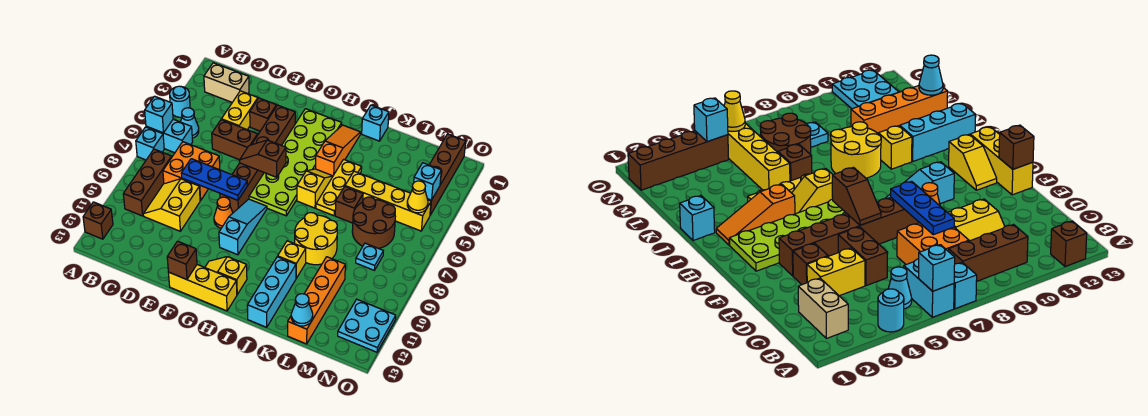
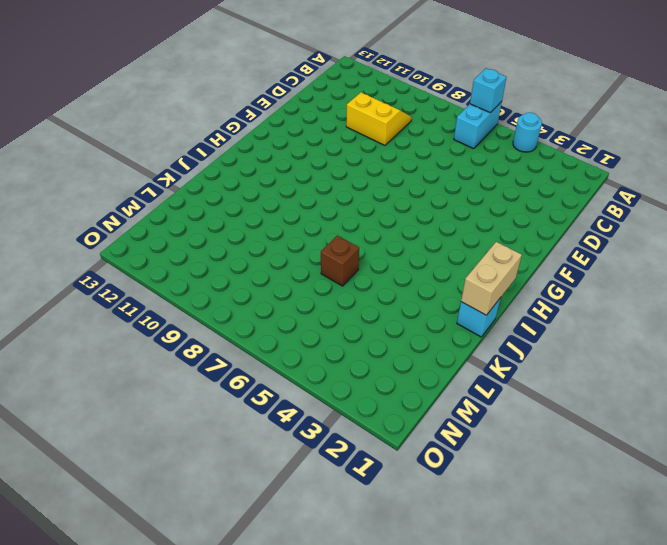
tan 1x2 brick [461,242,522,315] -> tan 1x2 brick moved to [204,63,249,102]
none -> cyan 1x1 brick [136,127,164,160]
none -> brown 1x1 brick [83,202,113,239]
none -> cyan 1x1 cone [181,108,199,138]
none -> brown 1x3 brick [123,149,172,216]

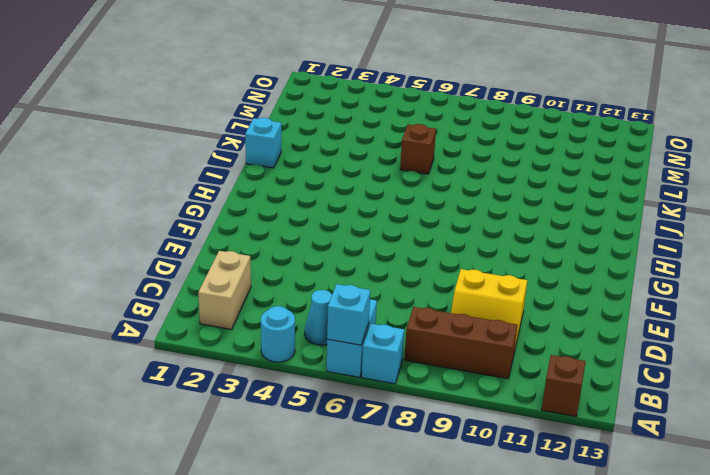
none -> orange 2x2 brick [163,142,220,201]
none -> yellow 1x2 brick [221,91,258,130]
none -> brown 1x2 brick [212,120,258,160]
none -> brown 1x1 brick [250,98,277,131]

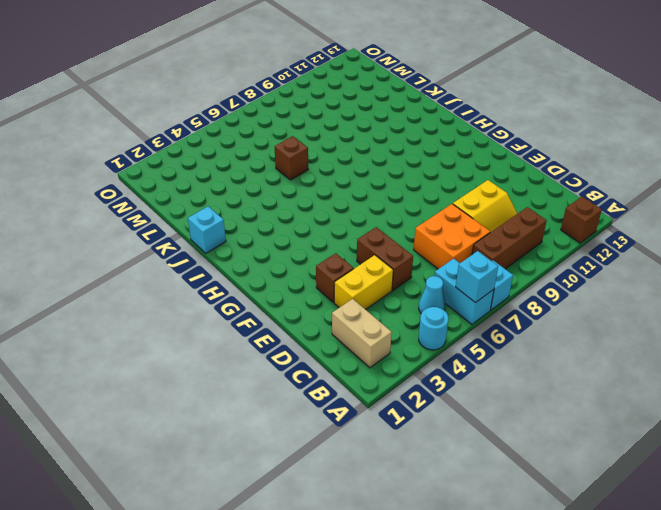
none -> brown 1x6 brick [220,105,295,213]
none -> orange 1x1 cone [214,197,233,228]
none -> yellow 1x3 brick [168,265,237,311]
none -> lime 2x6 plate [249,109,342,216]

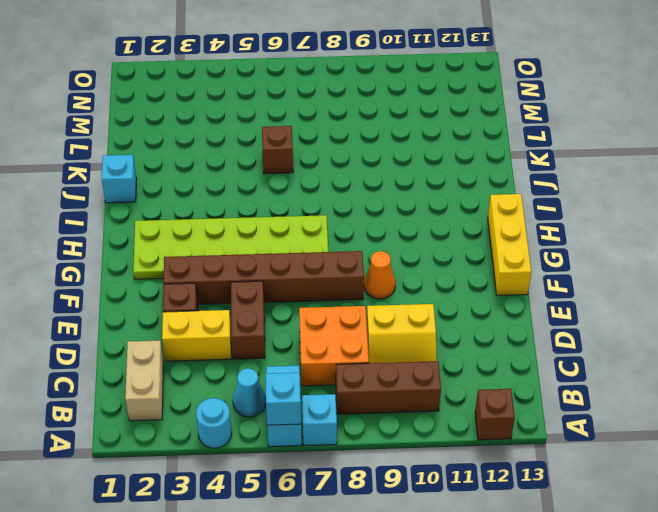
none -> cyan 1x3 slope [219,199,267,255]
none -> yellow 1x2 slope [205,257,247,294]
none -> orange 1x3 slope [316,125,360,176]
none -> yellow 1x2 slope [297,169,333,208]

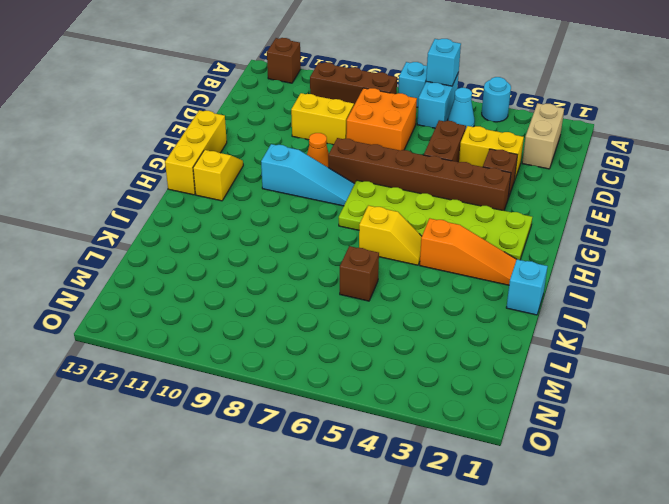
none -> yellow 1x3 plate [316,159,362,216]
none -> yellow 2x2 round brick [295,213,337,265]
none -> yellow 1x1 brick [278,241,306,278]
none -> cyan 1x3 brick [247,257,296,327]

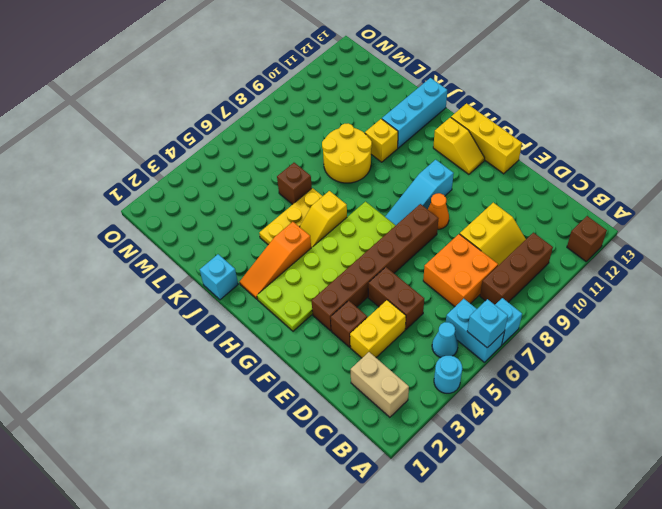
none -> yellow 1x4 brick [345,171,431,231]
none -> brown 2x2 round brick [352,197,395,248]
none -> orange 1x4 brick [288,257,345,344]
none -> cyan 1x1 plate [356,243,383,270]

